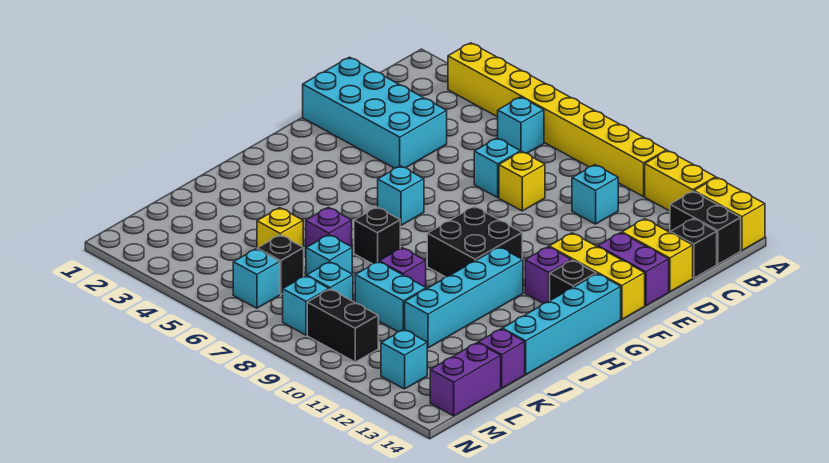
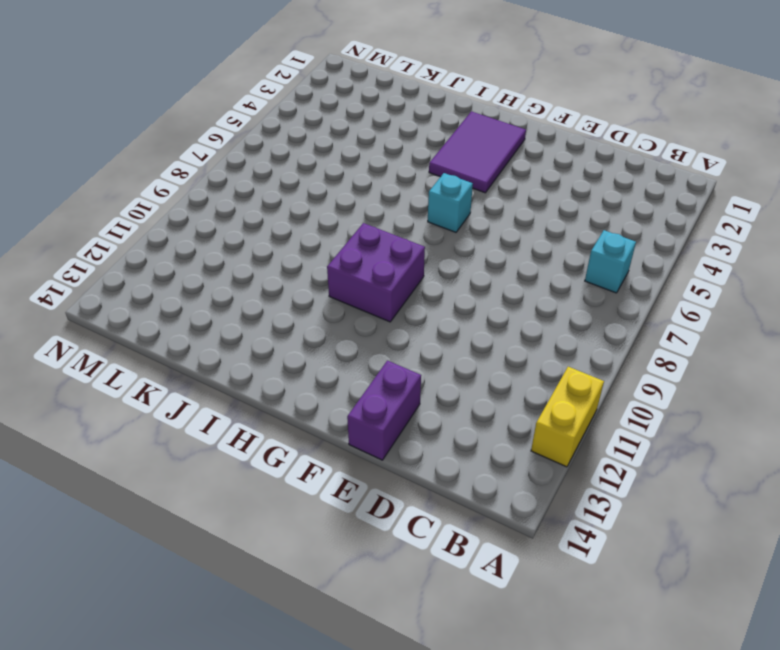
purple 2x3 tile [429,111,526,193] -> none
purple 2x2 brick [327,223,425,322] -> black 2x2 brick [427,206,522,277]
none -> yellow 1x8 brick [448,43,666,197]
none -> yellow 1x2 brick [694,178,765,250]
none -> black 1x2 brick [670,191,741,264]
none -> cyan 1x1 brick [572,165,618,224]

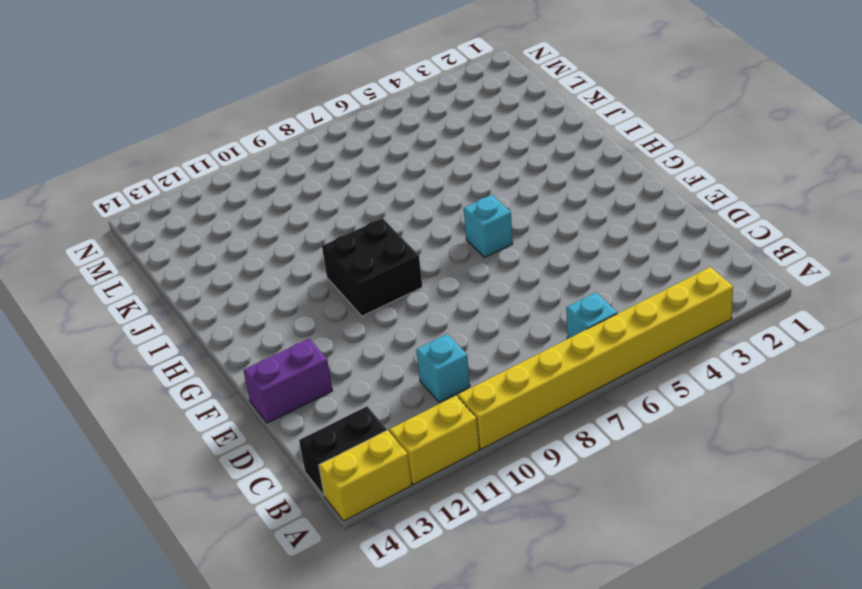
none -> black 1x1 brick [671,219,717,278]
none -> cyan 2x4 brick [303,57,447,168]
none -> cyan 1x1 brick [474,138,521,197]
none -> yellow 1x1 brick [499,152,545,211]

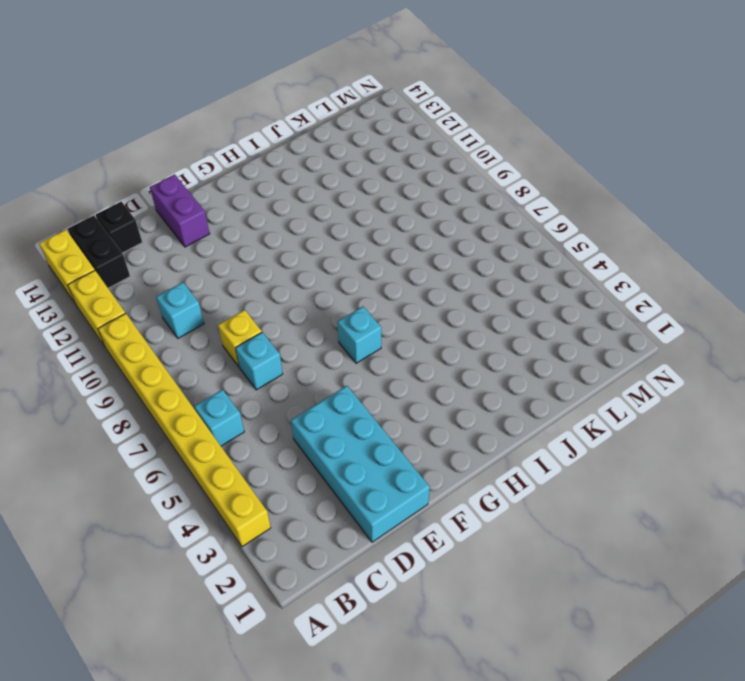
none -> yellow 1x2 brick [622,219,693,292]
none -> yellow 1x3 brick [549,233,645,319]
none -> black 2x2 brick [427,206,522,277]
none -> purple 1x1 brick [525,247,572,304]

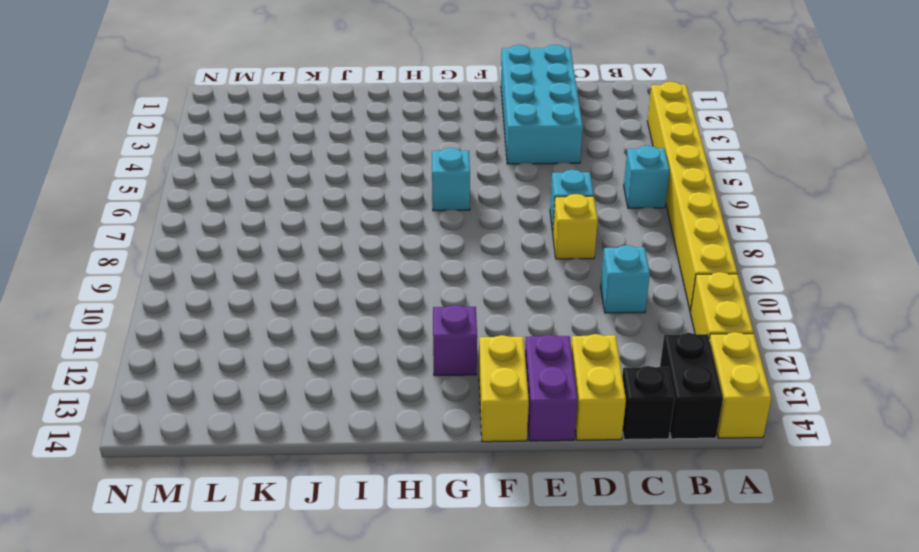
yellow 1x2 brick [479,335,529,442] -> yellow 1x3 brick [549,233,645,319]
none -> black 2x2 brick [427,206,522,277]
none -> black 1x1 brick [550,260,596,300]
none -> cyan 1x4 brick [502,274,621,374]
none -> cyan 1x4 brick [405,247,523,348]

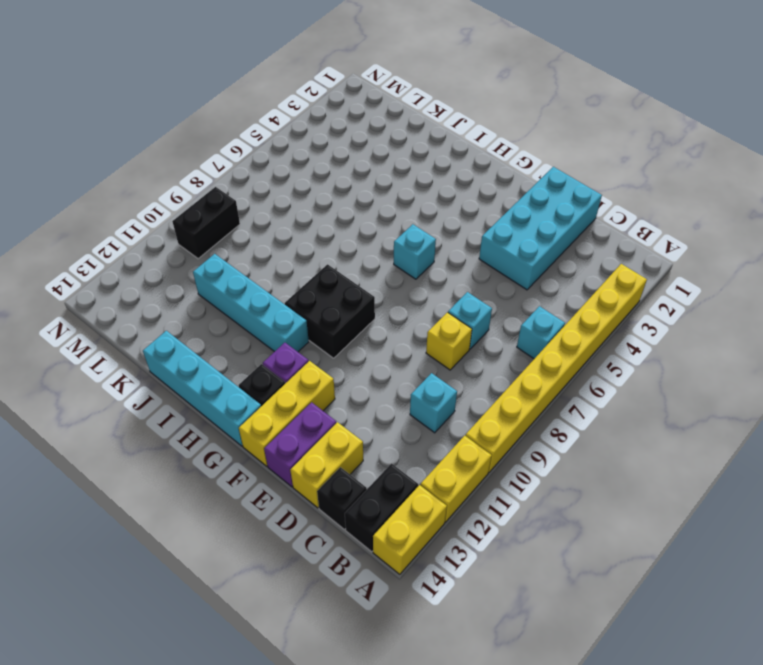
none -> black 1x1 brick [354,207,400,264]
none -> purple 1x1 brick [306,207,352,247]
none -> purple 1x1 brick [379,248,426,287]
none -> yellow 1x1 brick [257,208,303,248]

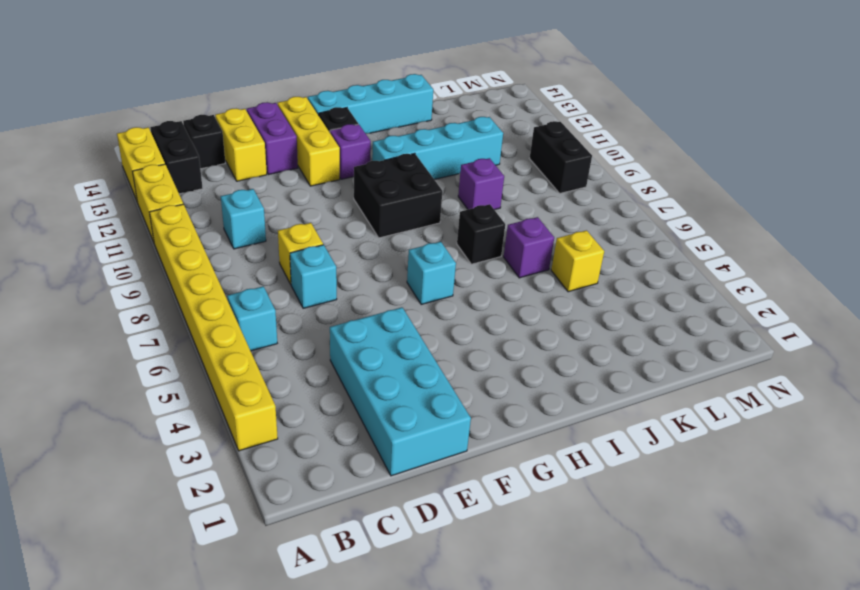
none -> cyan 1x1 brick [306,235,352,276]
none -> cyan 1x2 brick [355,262,426,332]
none -> purple 1x1 brick [478,329,525,388]
none -> black 1x1 brick [257,235,304,294]

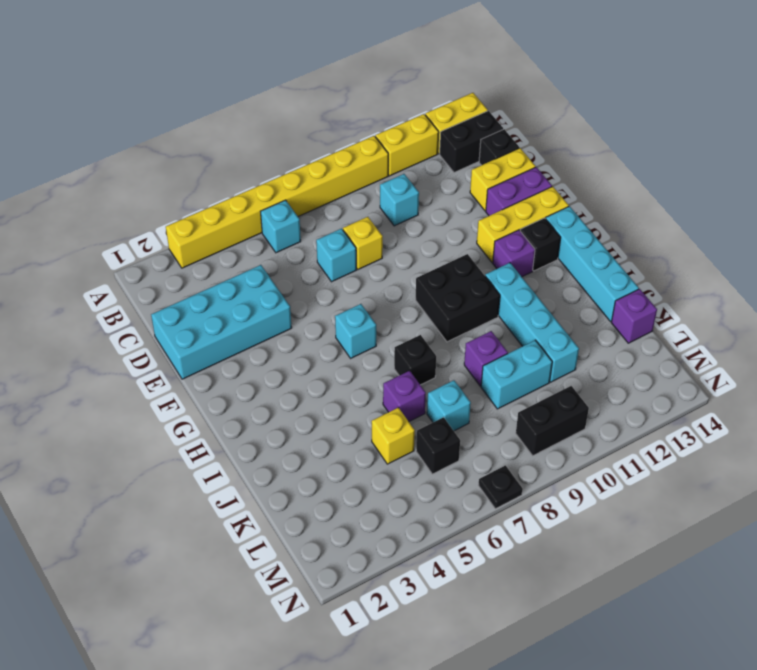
black 1x1 plate [478,465,523,509] -> none
none -> cyan 1x1 brick [307,262,353,301]
none -> purple 1x2 brick [430,343,501,416]
none -> cyan 1x1 brick [233,249,280,308]
none -> cyan 1x1 brick [283,276,329,335]

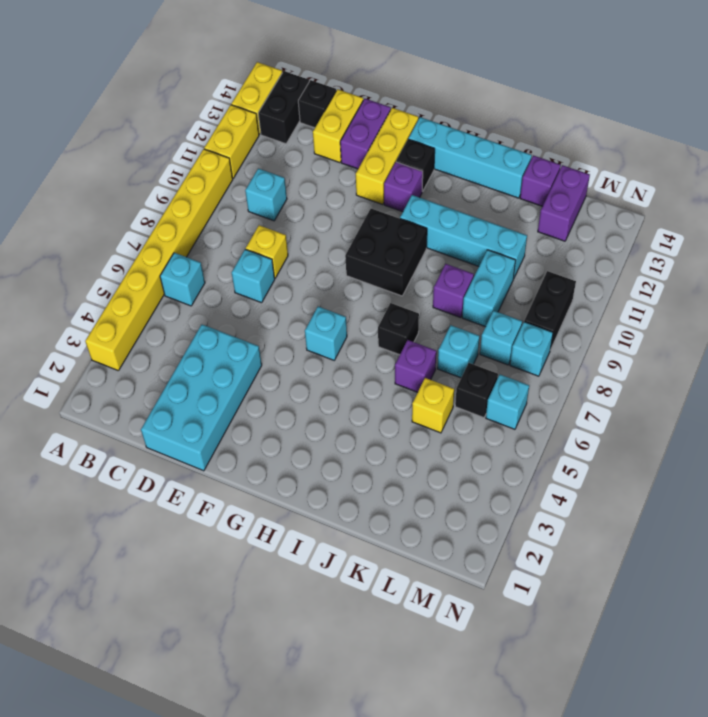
purple 1x2 brick [538,165,590,241] -> purple 1x2 brick turned to [430,343,501,416]
none -> cyan 1x1 brick [381,330,427,389]

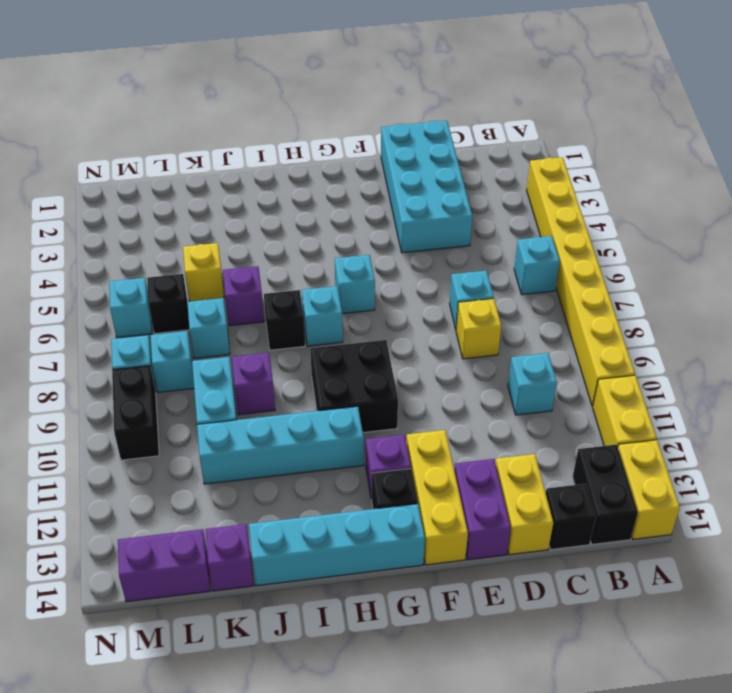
cyan 1x1 brick [302,286,343,346] -> cyan 1x1 brick moved to [381,330,427,389]

